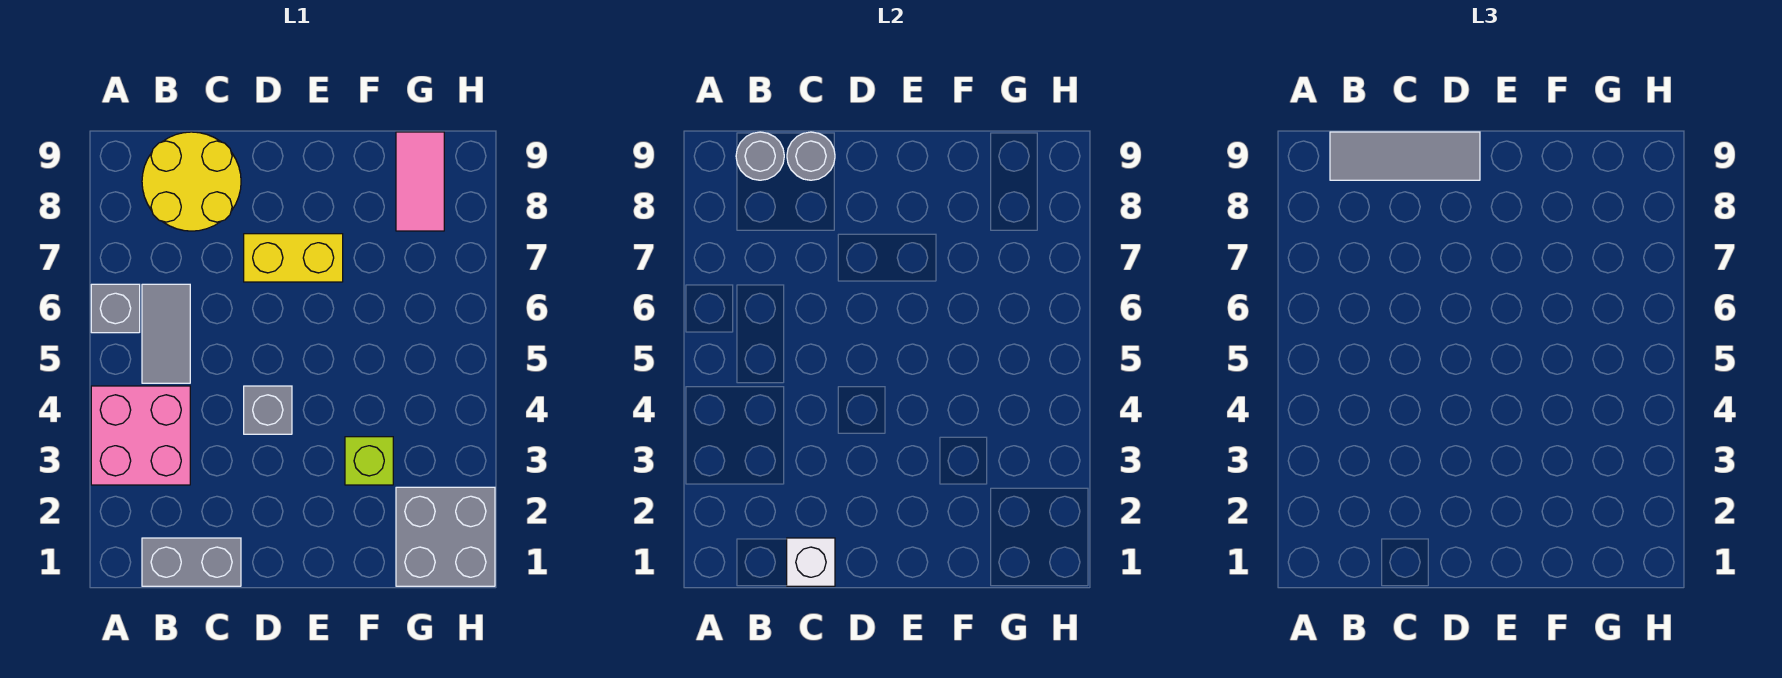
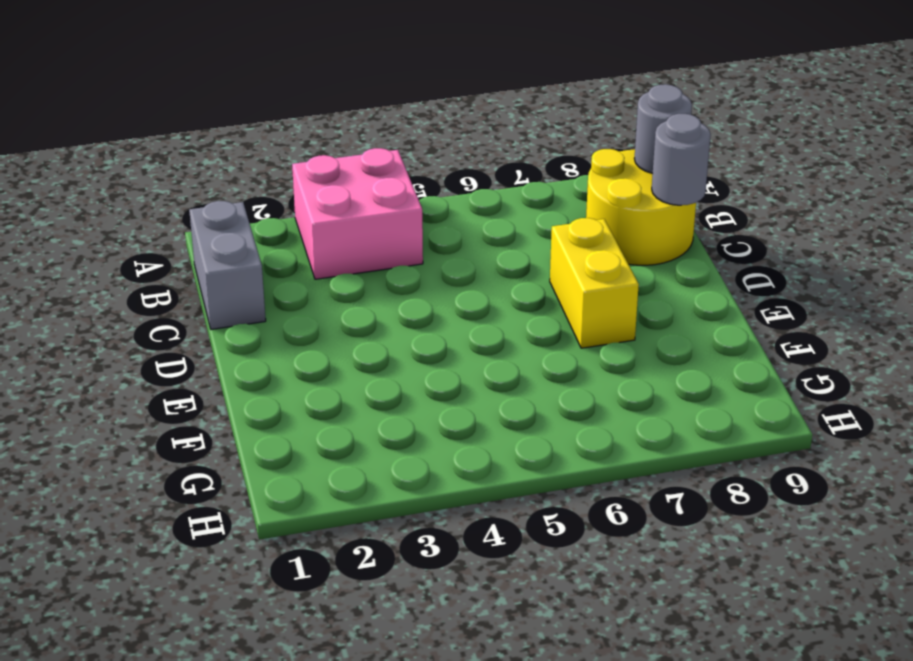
none -> grey 1x1 brick [91,284,140,333]
none -> grey 1x2 tile [142,284,190,383]
none -> grey 1x1 brick [244,386,292,434]

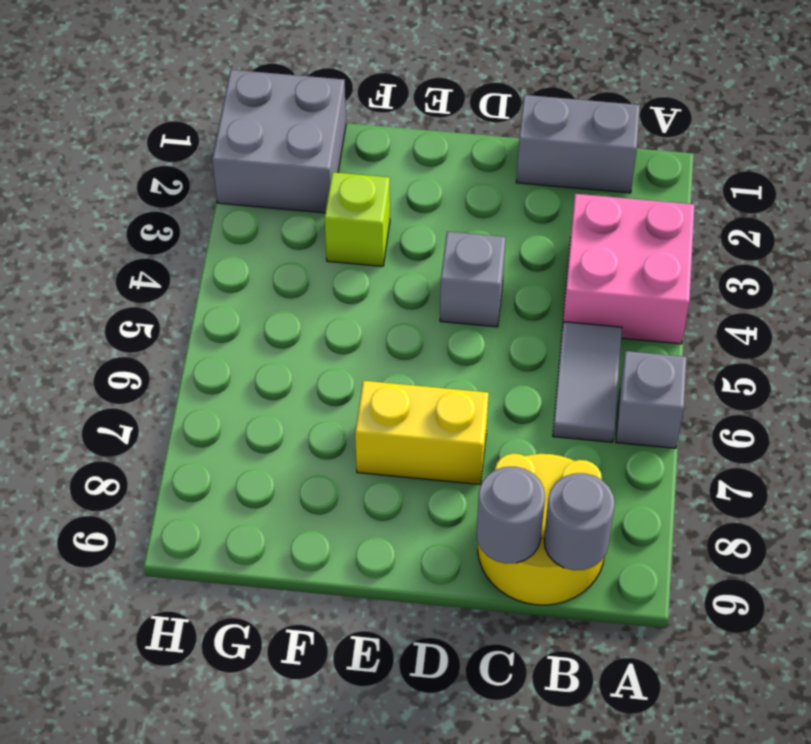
none -> pink 1x2 tile [396,132,444,231]
none -> white 1x1 brick [787,538,835,586]
none -> grey 1x3 tile [1330,132,1480,180]

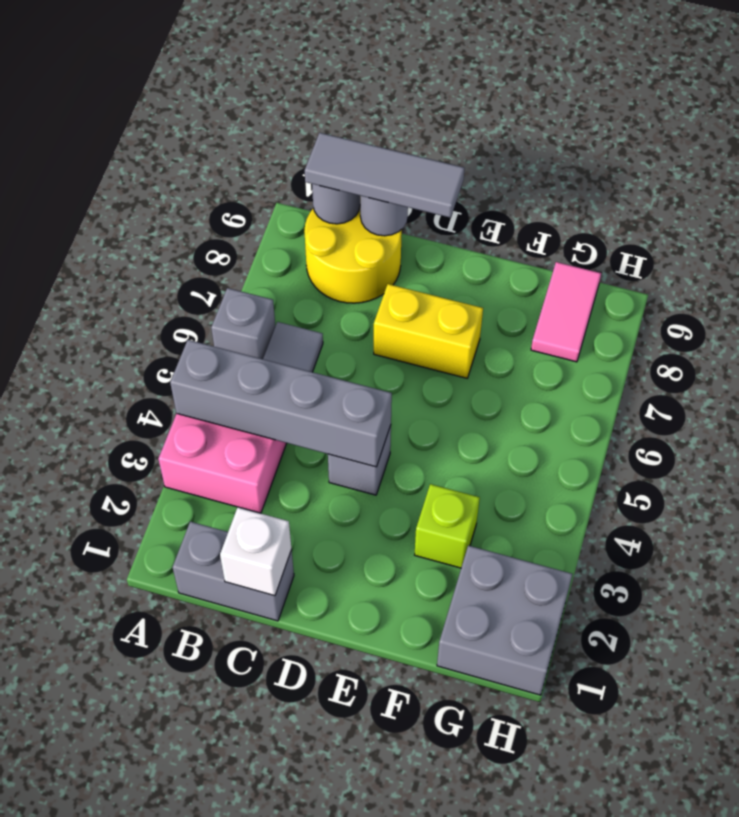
grey 1x4 brick [170,340,392,467] -> none

